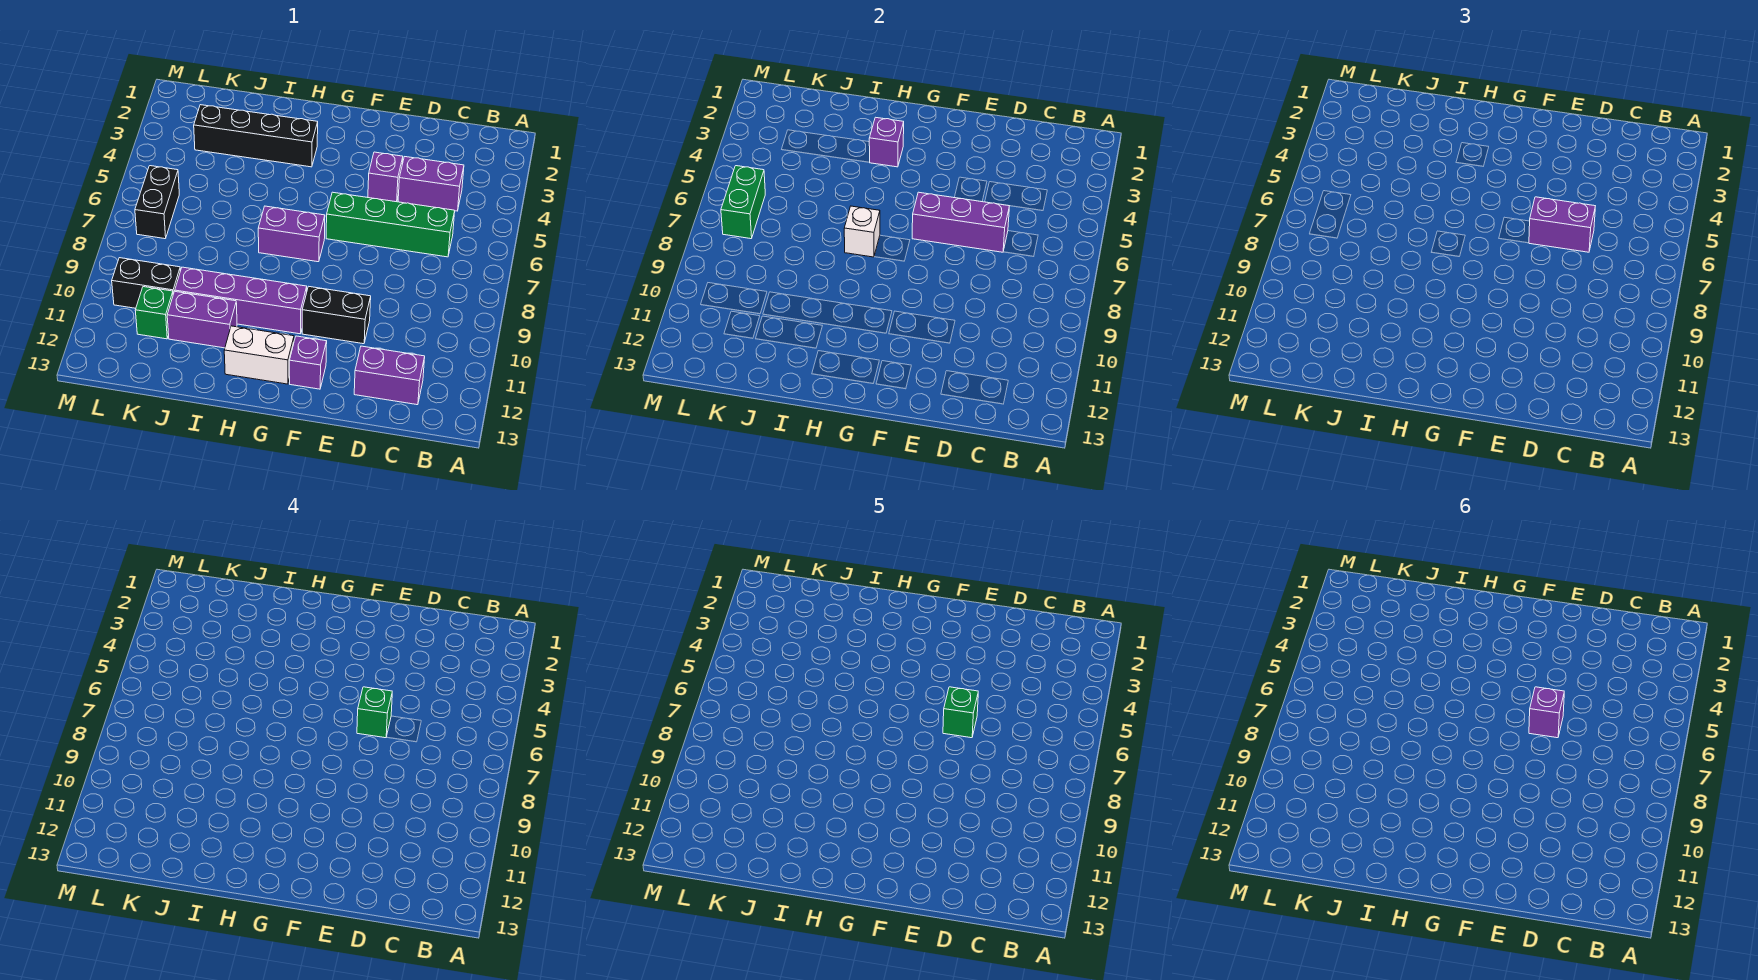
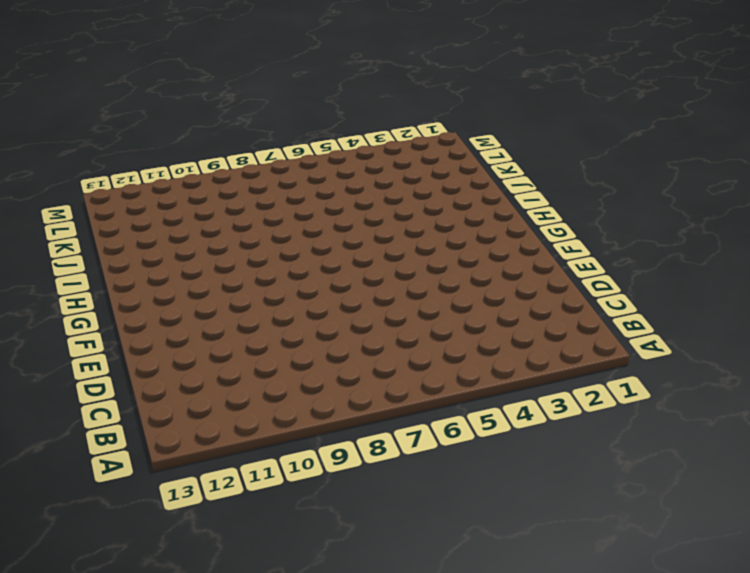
none -> purple 1x2 brick [398,157,464,211]
none -> green 1x4 brick [326,192,455,257]
none -> purple 1x2 brick [354,346,425,405]

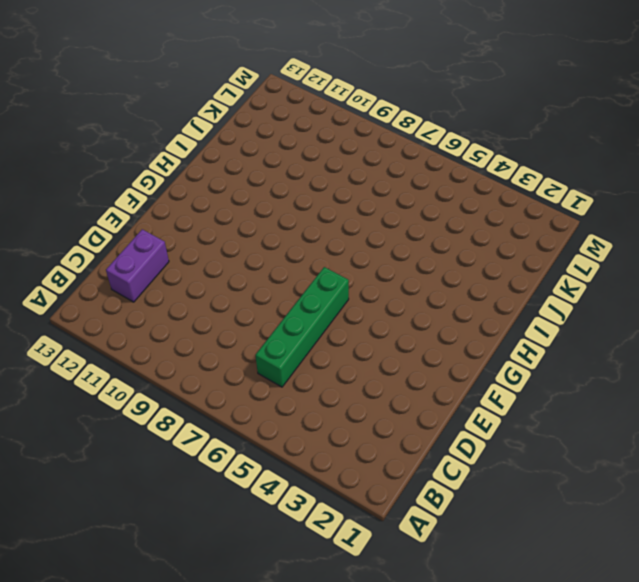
none -> purple 1x2 brick [398,157,464,211]
none -> purple 1x1 brick [368,152,403,202]
none -> black 1x2 brick [302,286,371,344]

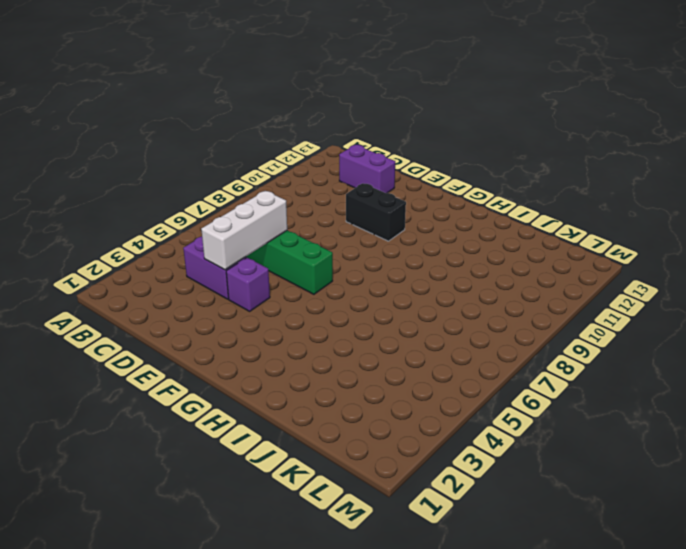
white 1x3 brick [201,191,287,270] -> purple 1x3 brick [912,192,1009,252]
none -> purple 1x1 brick [289,336,327,389]
none -> purple 1x2 brick [258,206,325,262]
none -> purple 1x4 brick [175,267,307,334]

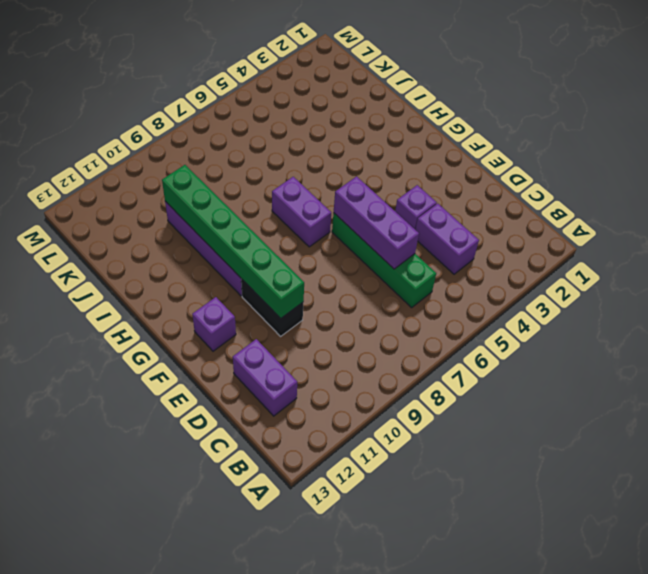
green 1x6 brick [162,165,304,318] -> none
none -> white 1x2 brick [224,326,294,384]
none -> black 1x4 brick [194,105,318,167]
none -> purple 1x2 brick [167,291,237,348]

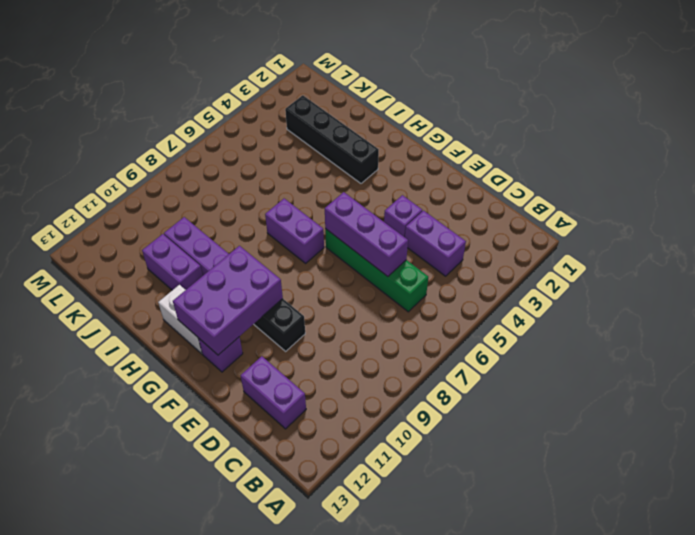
purple 2x3 brick [173,246,283,355] -> none
none -> black 1x2 brick [112,258,180,308]
none -> green 1x1 brick [135,287,173,339]
none -> black 1x2 brick [135,166,179,239]

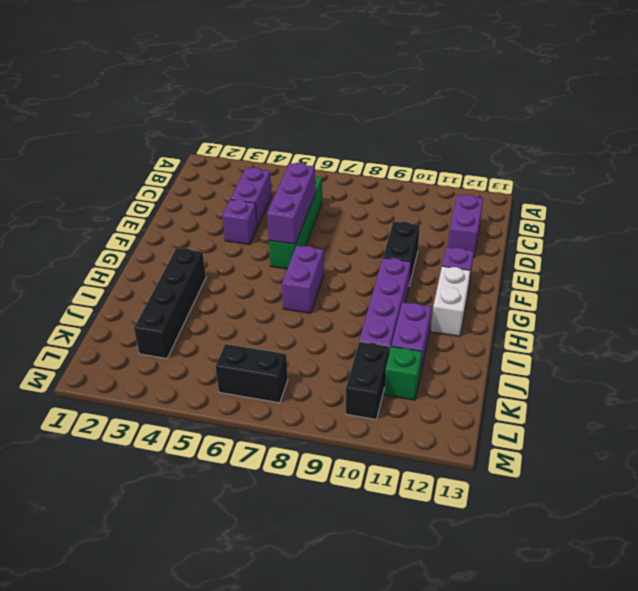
none -> purple 1x1 brick [869,117,904,167]
none -> white 1x1 brick [844,206,880,257]
none -> green 1x2 brick [721,166,765,239]

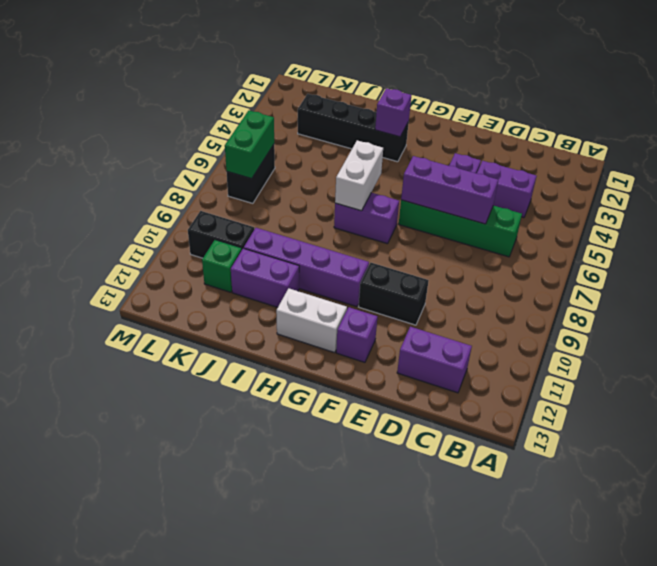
white 1x2 brick [335,140,383,211] -> white 1x1 brick [844,206,880,257]
none -> purple 1x2 brick [1529,197,1595,252]
none -> green 1x1 brick [357,687,392,738]
none -> green 1x1 brick [943,687,978,738]

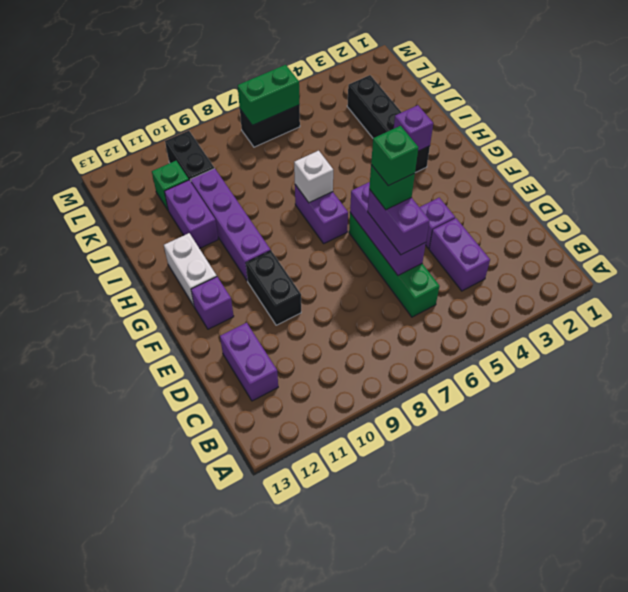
none -> purple 1x1 brick [1529,687,1564,738]

